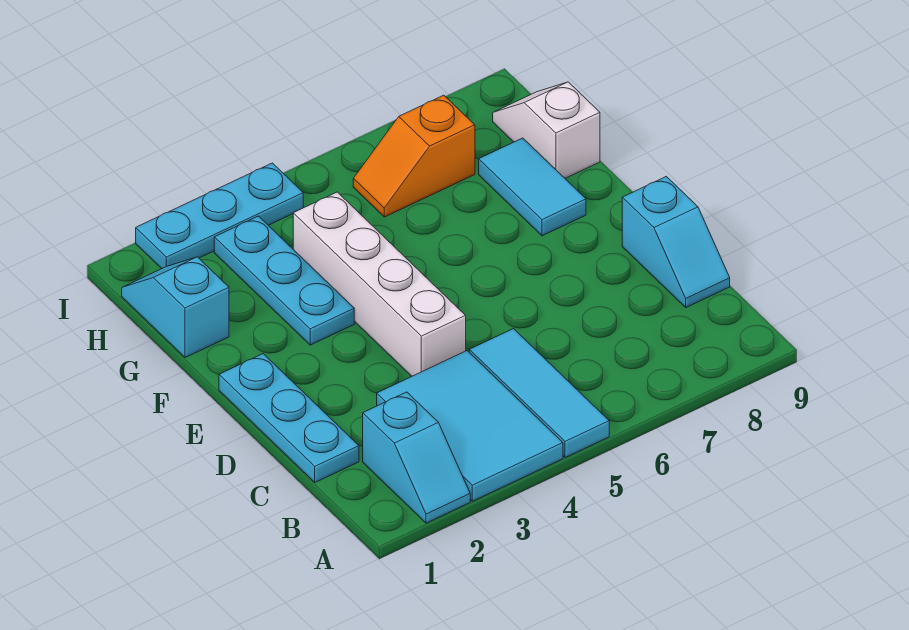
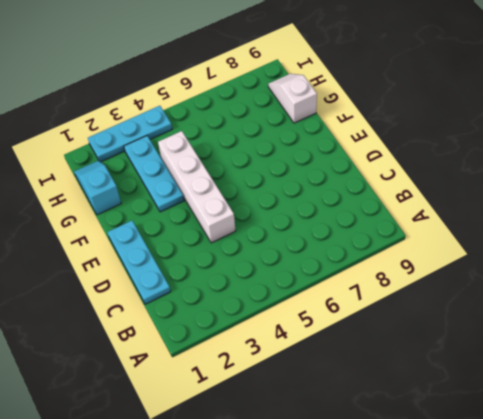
none -> cyan 1x2 slope [363,392,470,523]
none -> cyan 2x3 tile [377,351,563,501]
none -> cyan 1x3 tile [469,329,609,458]

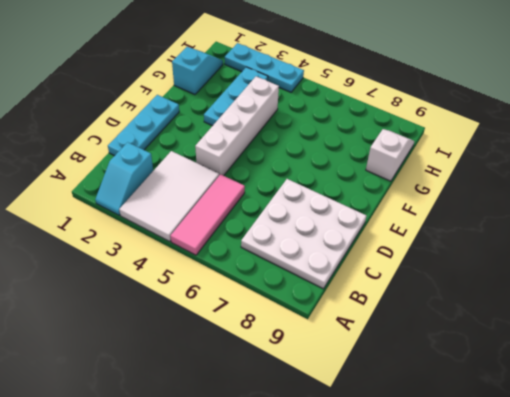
white 2x3 tile [119,151,219,242] -> cyan 2x3 tile [377,351,563,501]
pink 1x3 tile [171,174,245,255] -> cyan 1x3 tile [469,329,609,458]
white 3x3 plate [241,179,366,289] -> cyan 1x2 slope [622,176,730,307]
none -> cyan 1x2 tile [479,138,586,236]
none -> orange 1x2 slope [353,95,475,217]

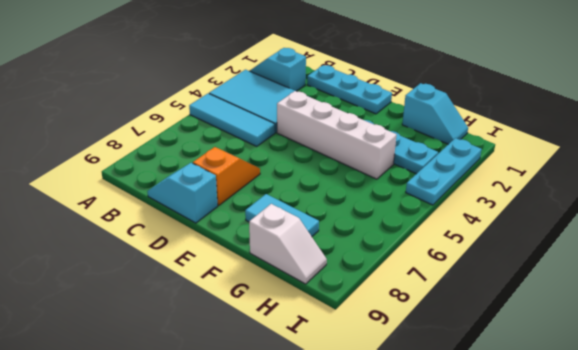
orange 1x2 slope [193,147,260,206] -> orange 1x2 slope moved to [353,95,475,217]

